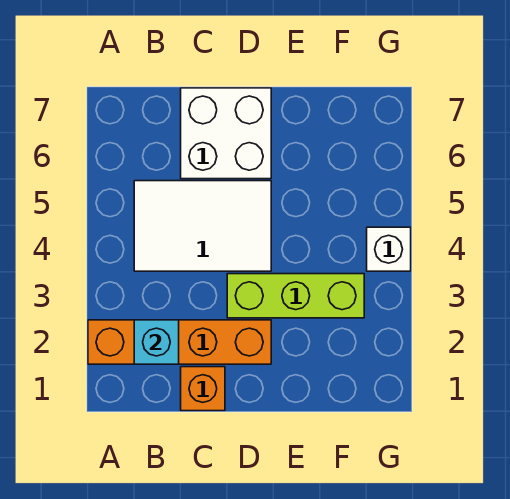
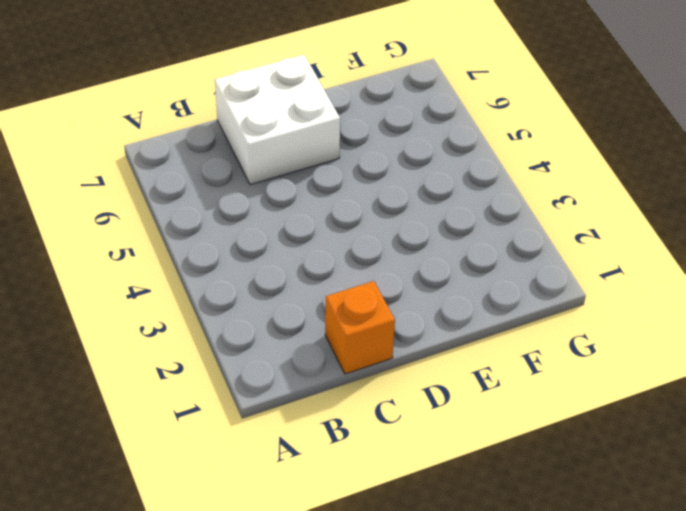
none -> orange 1x4 brick [88,320,271,364]
none -> white 2x3 tile [134,181,271,271]

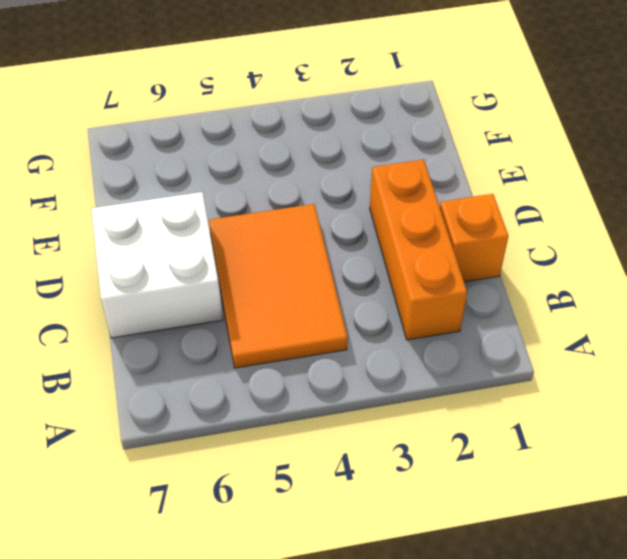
orange 1x3 brick [370,159,467,340] -> orange 1x4 brick [88,320,271,364]
orange 2x3 tile [209,204,348,368] -> white 2x3 tile [134,181,271,271]
none -> lime 1x3 brick [227,274,364,318]
none -> white 1x1 brick [367,227,411,271]

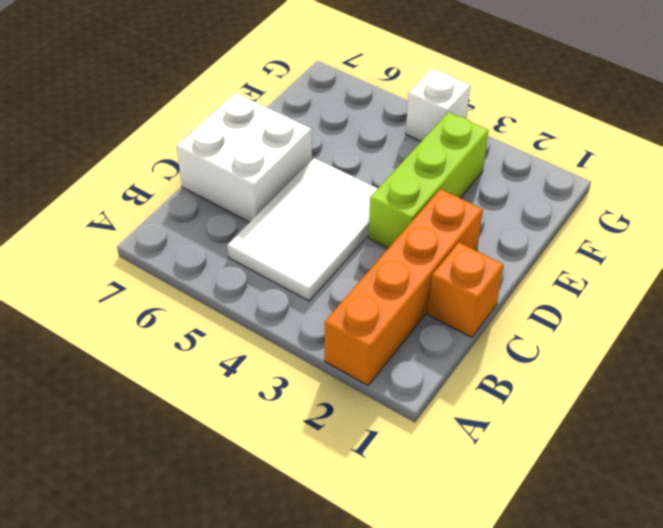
none -> cyan 1x1 brick [134,320,179,364]

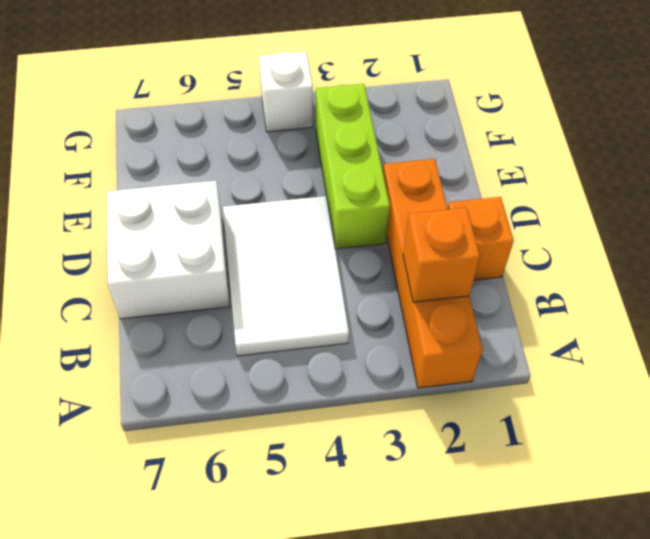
orange 1x1 brick [403,208,480,302] -> cyan 1x1 brick [134,320,179,364]

